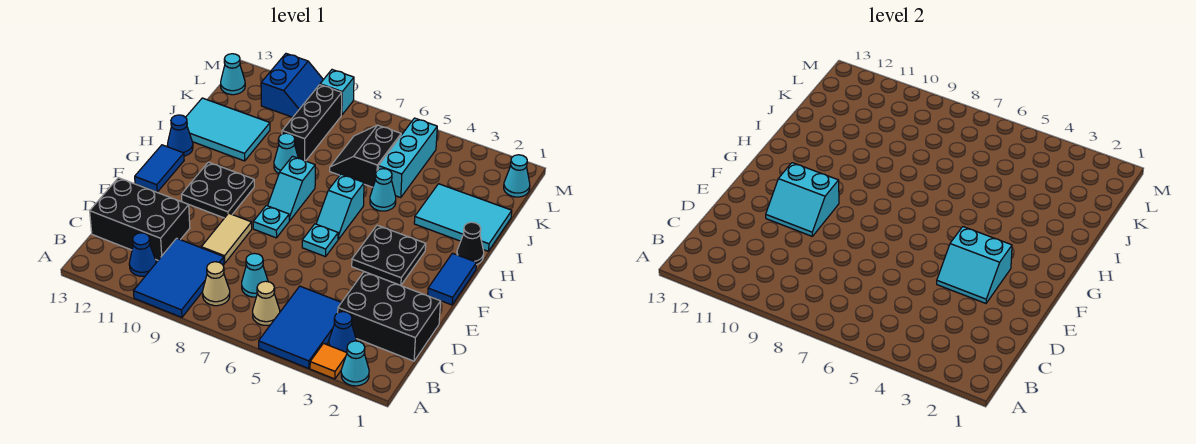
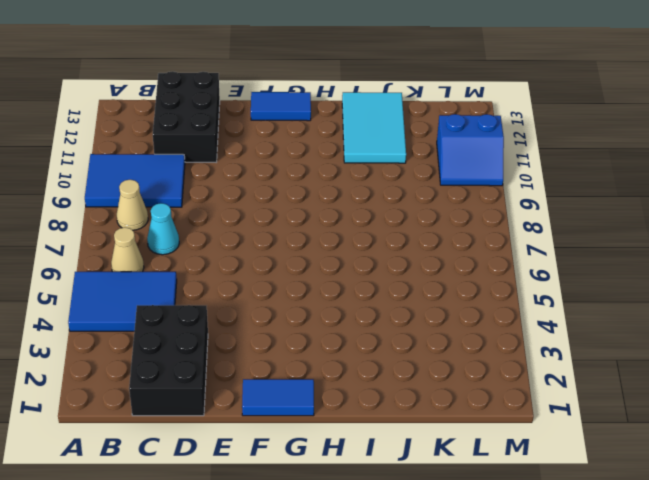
none -> cyan 1x1 cone [341,341,369,386]
none -> orange 1x1 tile [310,343,347,379]
none -> blue 1x1 cone [329,312,356,352]
none -> blue 1x1 cone [129,233,156,276]

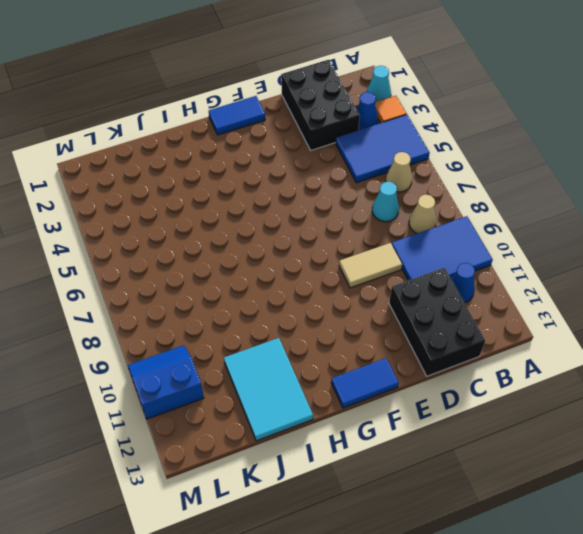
none -> black 2x2 plate [352,225,426,285]
none -> cyan 1x1 plate [302,224,338,257]
none -> cyan 1x1 plate [253,206,289,238]
none -> black 2x2 plate [182,162,254,218]

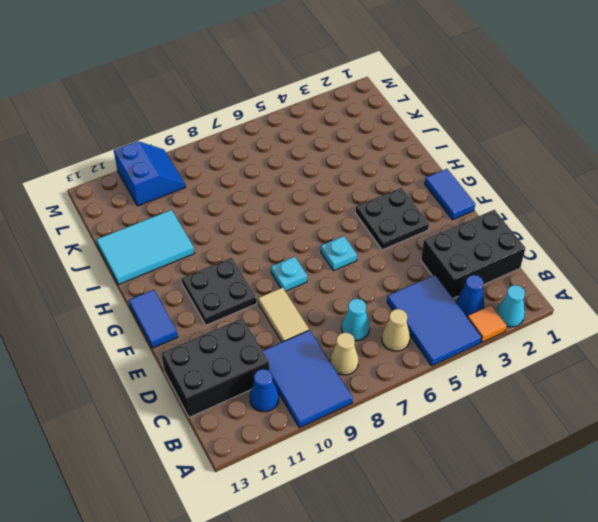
none -> cyan 1x2 slope [316,174,364,239]
none -> cyan 1x2 slope [268,156,315,221]
none -> black 1x1 cone [457,222,484,265]
none -> blue 1x1 cone [167,115,193,156]

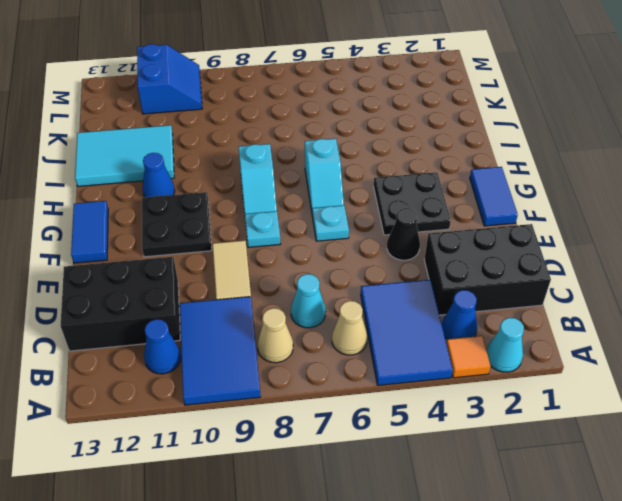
black 1x1 cone [387,208,420,260] -> black 1x1 cone moved to [457,222,484,265]
blue 1x1 cone [142,153,175,197] -> blue 1x1 cone moved to [167,115,193,156]
none -> cyan 2x3 tile [414,184,512,251]
none -> cyan 1x1 cone [370,169,396,211]
none -> cyan 1x1 cone [274,133,298,173]
none -> cyan 1x3 brick [378,118,437,198]

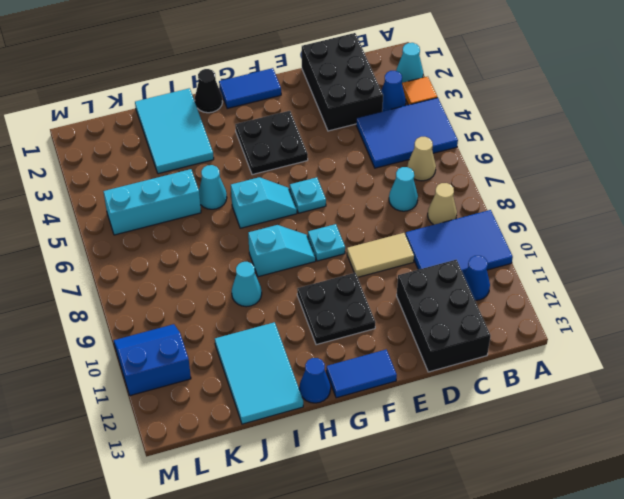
none -> black 2x2 slope [330,125,401,187]
none -> black 1x3 brick [282,85,342,161]
none -> cyan 1x1 cone [504,155,530,197]
none -> cyan 1x1 cone [221,54,245,95]

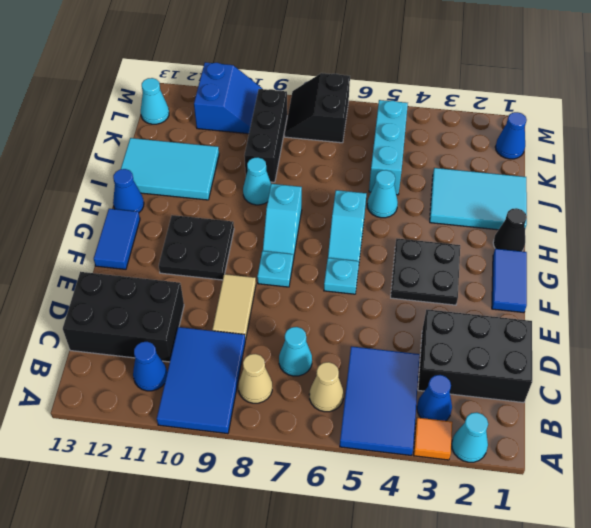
blue 1x1 cone [495,112,527,159] -> cyan 1x1 cone [504,155,530,197]
black 2x2 slope [285,73,350,143] -> black 2x2 slope moved to [330,125,401,187]
none -> cyan 1x1 brick [320,70,354,115]
none -> cyan 2x2 slope [937,227,1012,303]
none -> cyan 2x2 slope [766,163,839,236]

